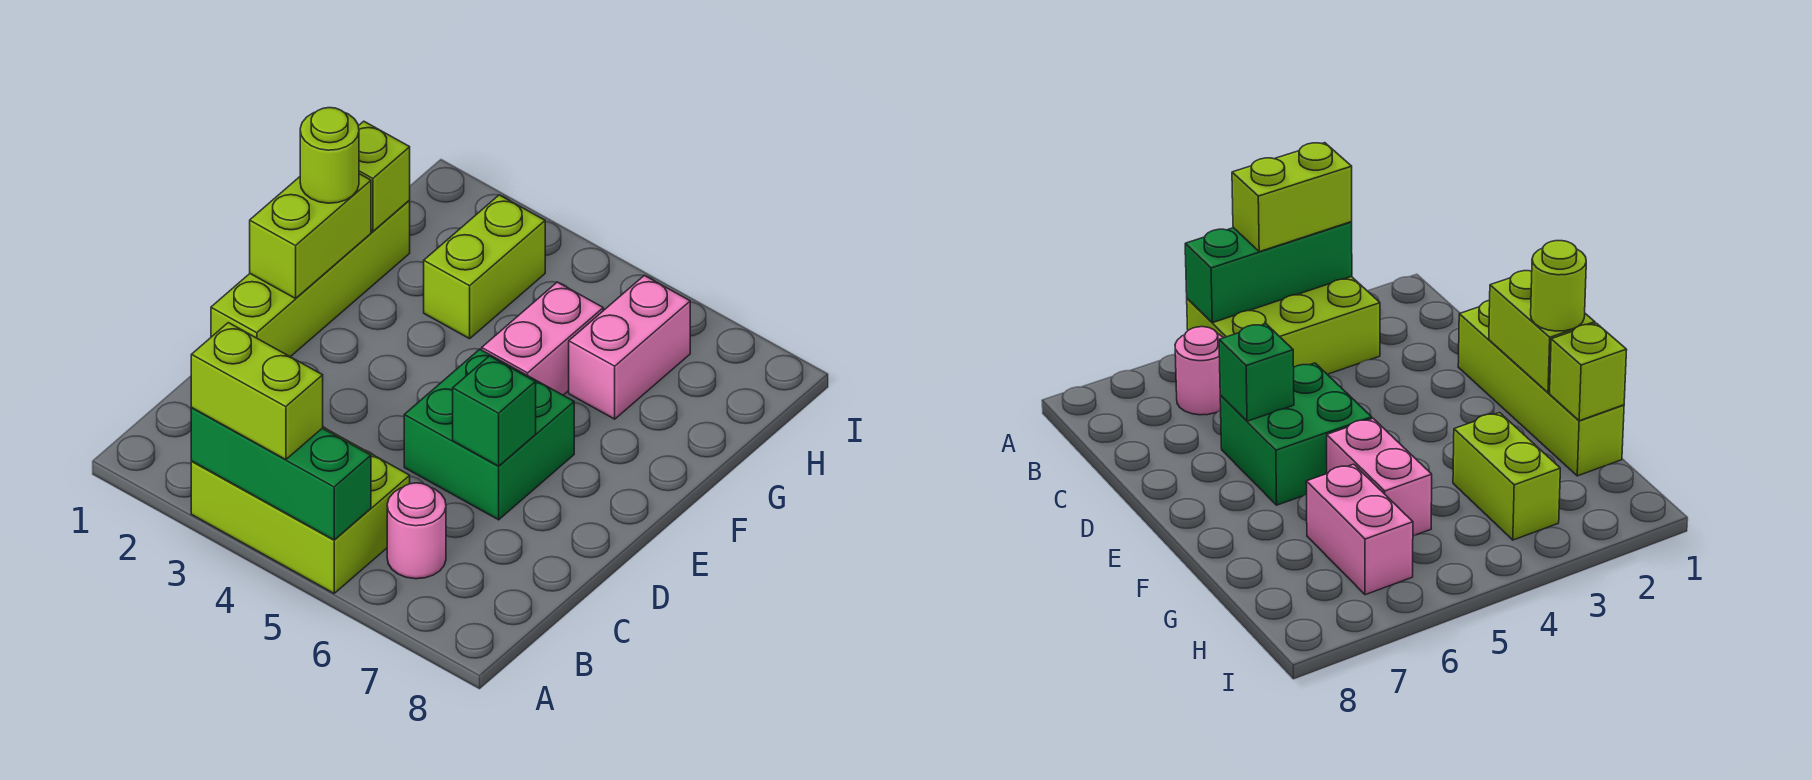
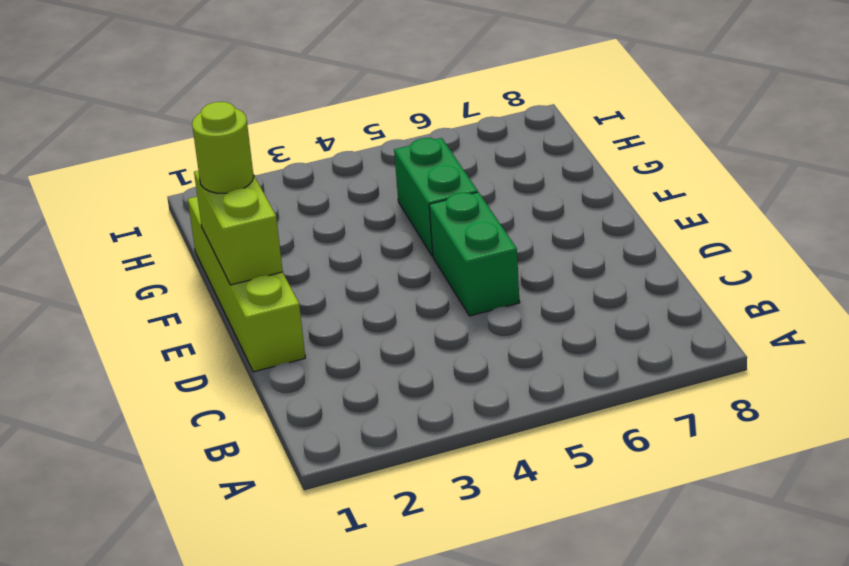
green 1x2 brick [429,192,520,316] -> green 2x2 brick [404,349,574,520]
green 1x2 brick [394,138,478,256] -> pink 1x2 brick [482,282,603,395]
none -> lime 2x3 brick [191,427,410,593]
none -> pink 1x1 round brick [387,483,446,579]
none -> lime 1x2 brick [424,195,545,339]

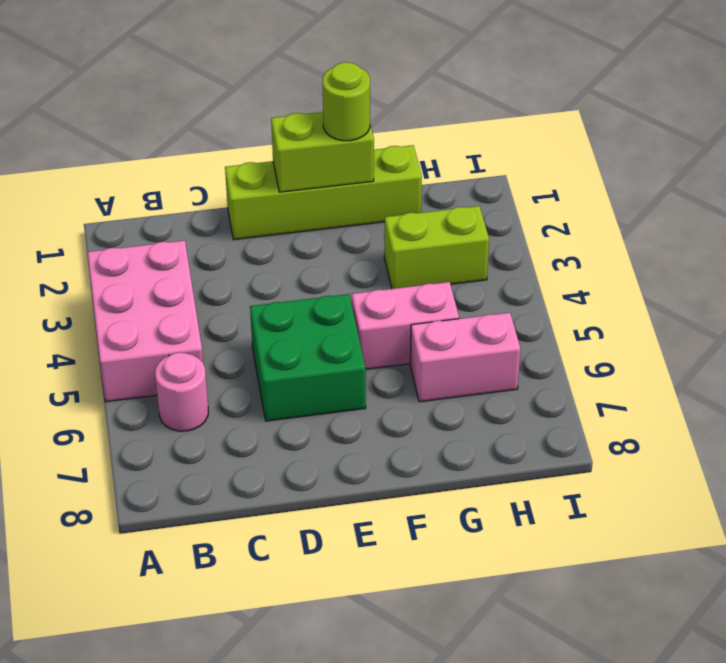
pink 2x3 brick [87,240,203,402] -> lime 2x3 brick [191,427,410,593]
none -> green 1x3 brick [191,408,371,540]
none -> green 1x1 brick [453,356,536,466]
none -> lime 1x1 brick [358,121,410,231]

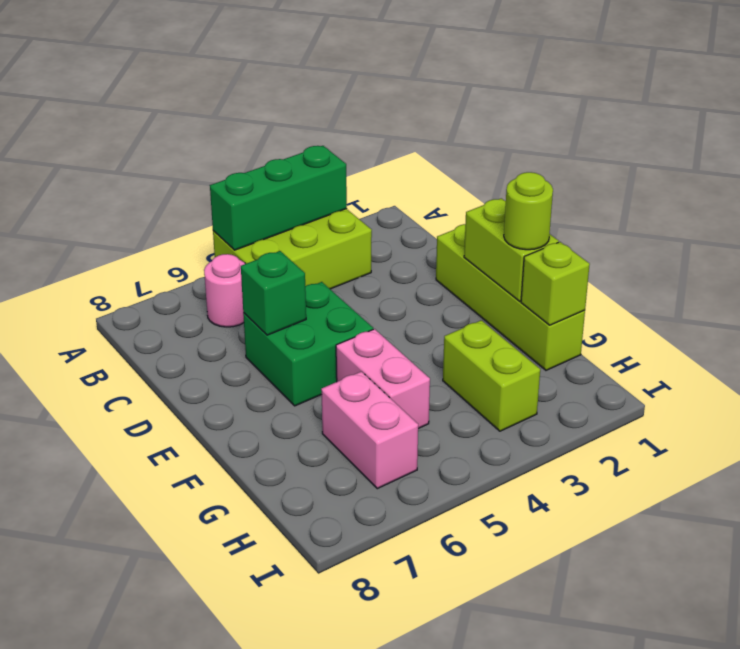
none -> lime 1x2 brick [191,323,323,460]

